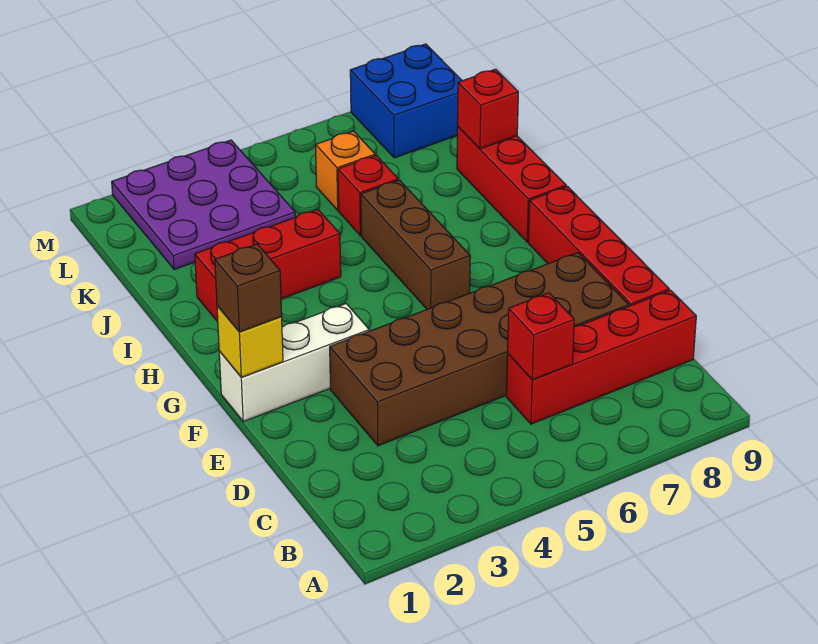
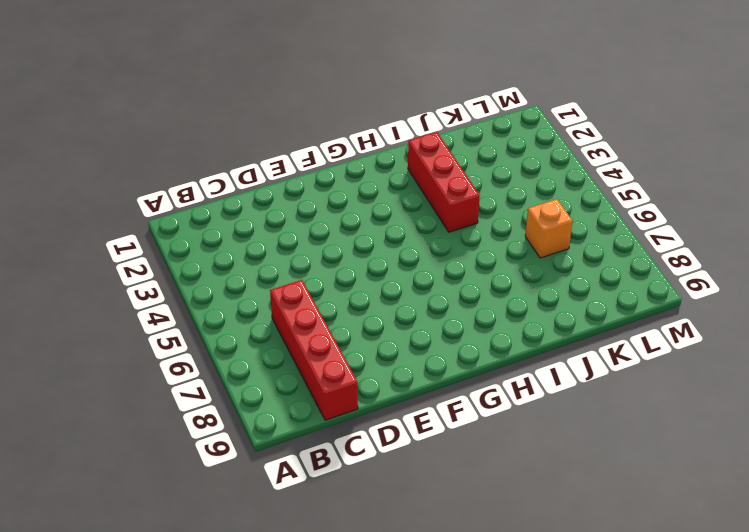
none -> brown 2x6 brick [330,253,629,446]
none -> red 1x4 brick [528,186,669,306]
none -> white 1x3 brick [219,304,369,422]

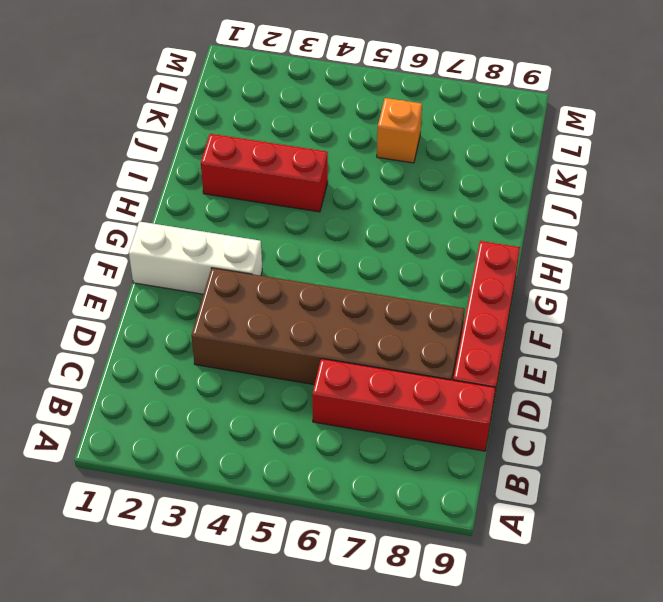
none -> brown 1x3 brick [361,180,470,309]
none -> red 1x3 brick [457,127,566,242]
none -> red 1x1 brick [338,155,398,236]

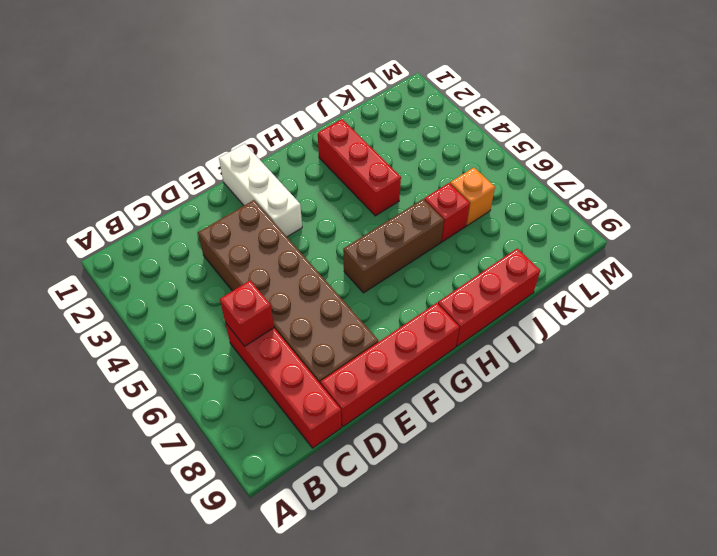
none -> purple 3x3 plate [112,140,295,269]
none -> blue 2x2 brick [350,44,462,158]
none -> yellow 1x1 brick [217,306,283,377]

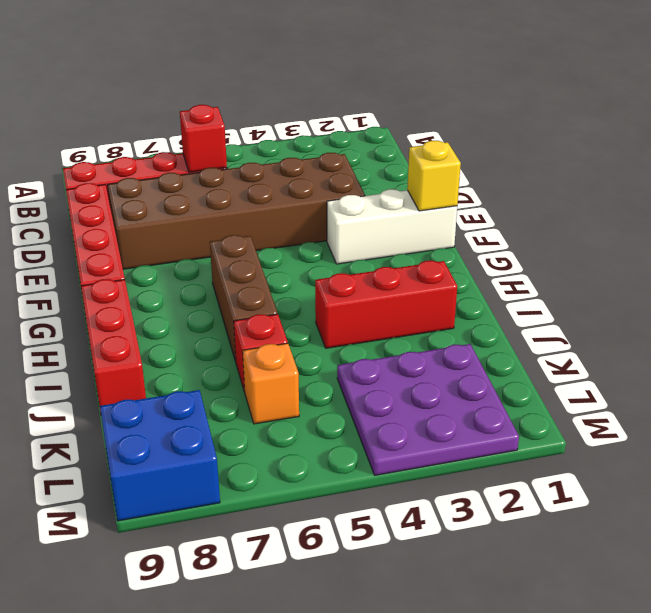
none -> red 1x1 brick [458,69,518,149]
none -> brown 1x1 brick [215,244,282,332]

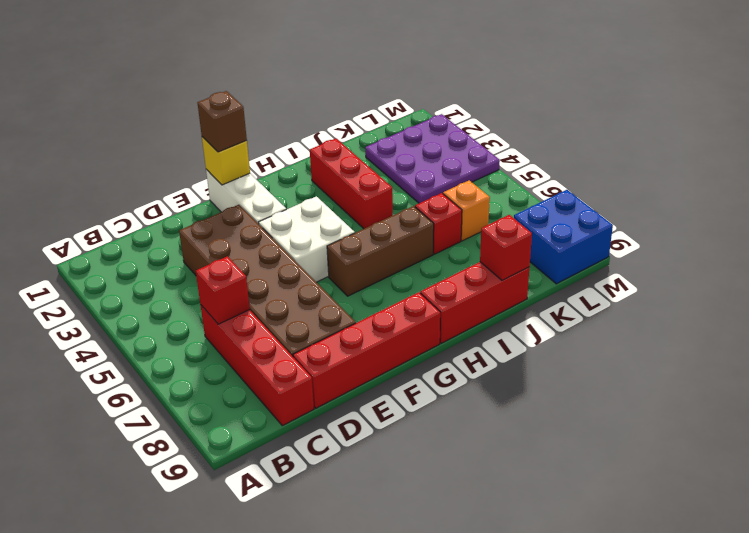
white 2x2 brick [259,196,355,282] -> none

